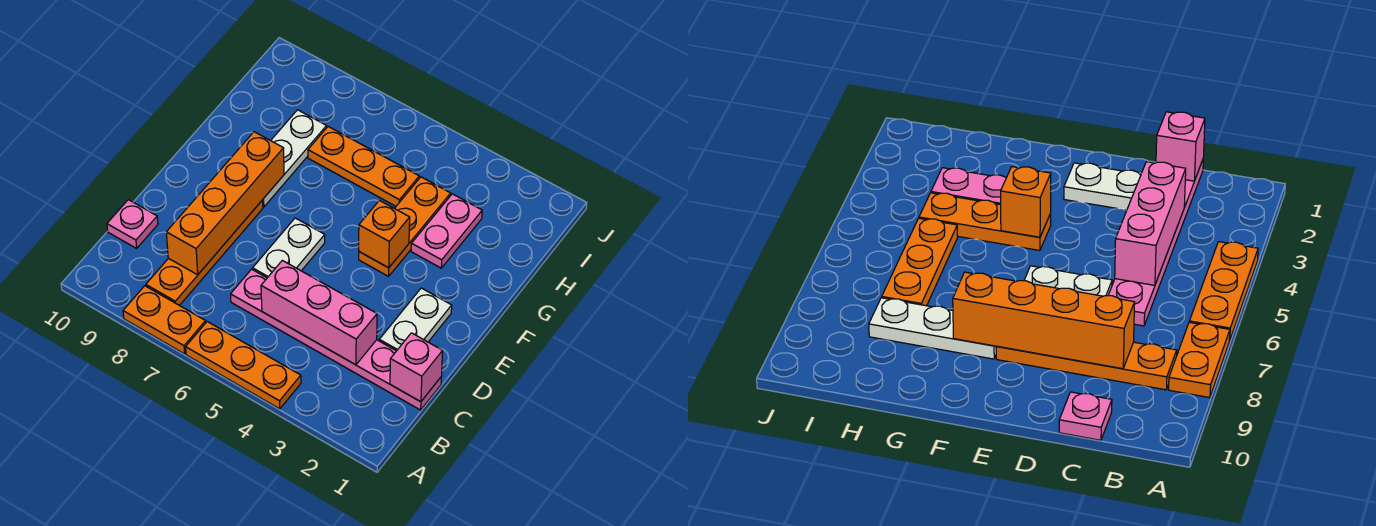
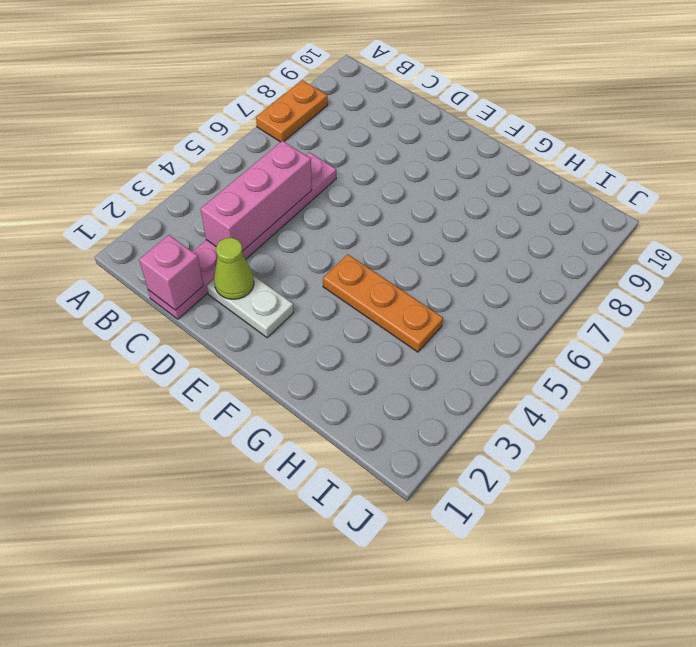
lime 1x1 cone [214,238,254,299] -> none
none -> orange 1x3 plate [186,322,301,409]
none -> orange 1x4 plate [146,200,263,306]
none -> pink 1x1 plate [107,200,158,248]

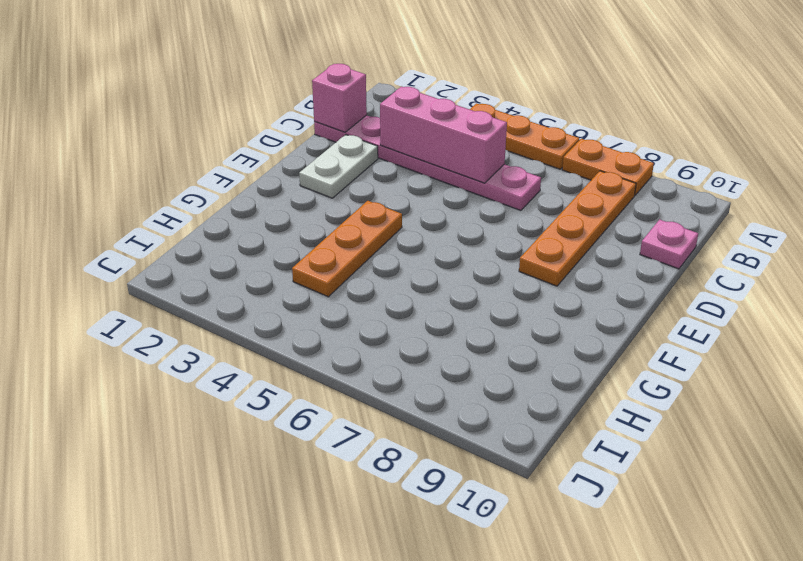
none -> white 1x2 plate [253,218,325,278]
none -> white 1x3 plate [263,110,327,207]
none -> pink 1x2 plate [411,194,482,268]

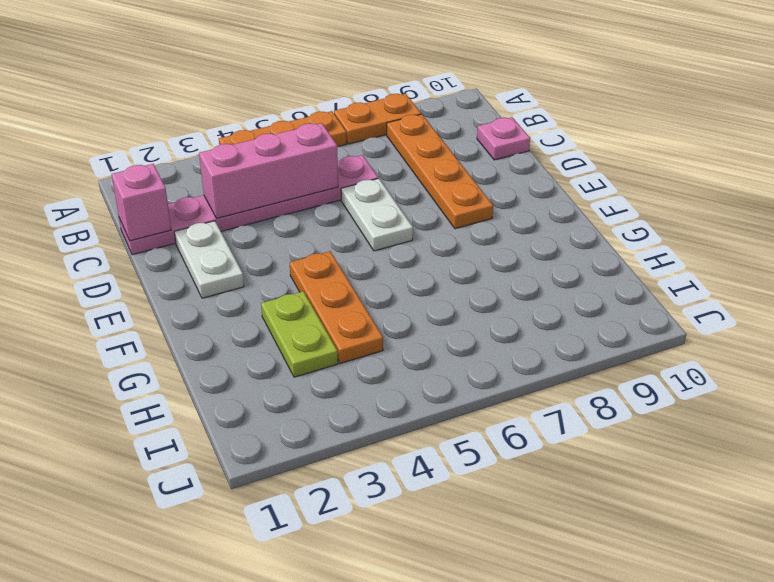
lime 1x2 plate [261,291,338,377] -> pink 1x2 plate [411,194,482,268]
none -> white 1x3 plate [263,110,327,207]
none -> orange 1x3 plate [308,127,419,206]
none -> orange 1x4 brick [166,132,284,275]

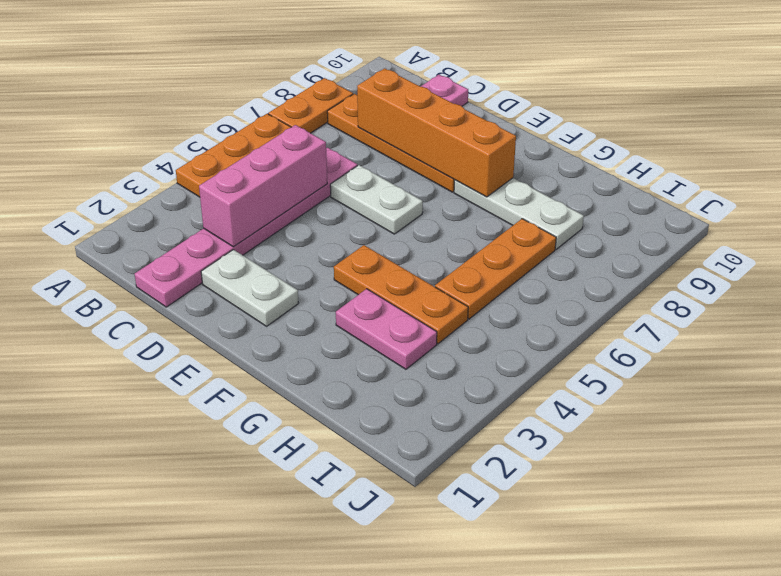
none -> pink 1x1 brick [390,333,443,402]
none -> orange 1x1 brick [359,200,410,268]

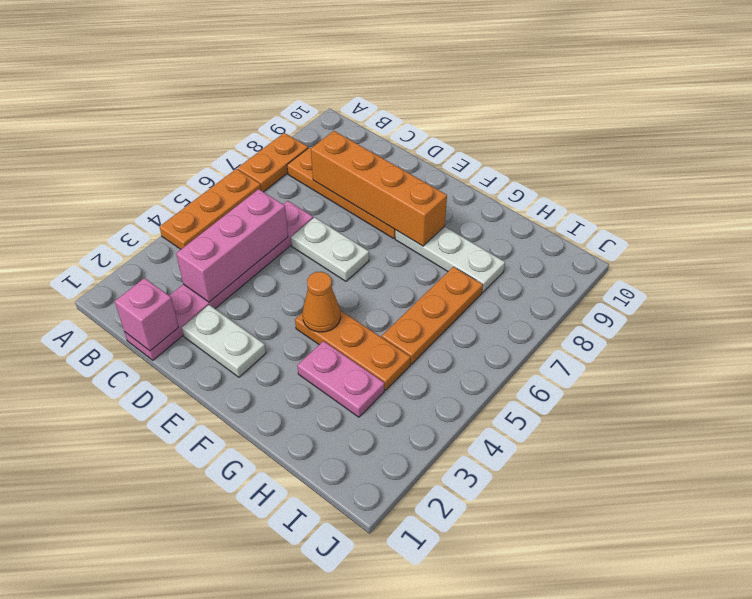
orange 1x1 cone [302,272,341,332] -> orange 1x1 brick [359,200,410,268]
none -> pink 1x1 plate [107,200,158,248]

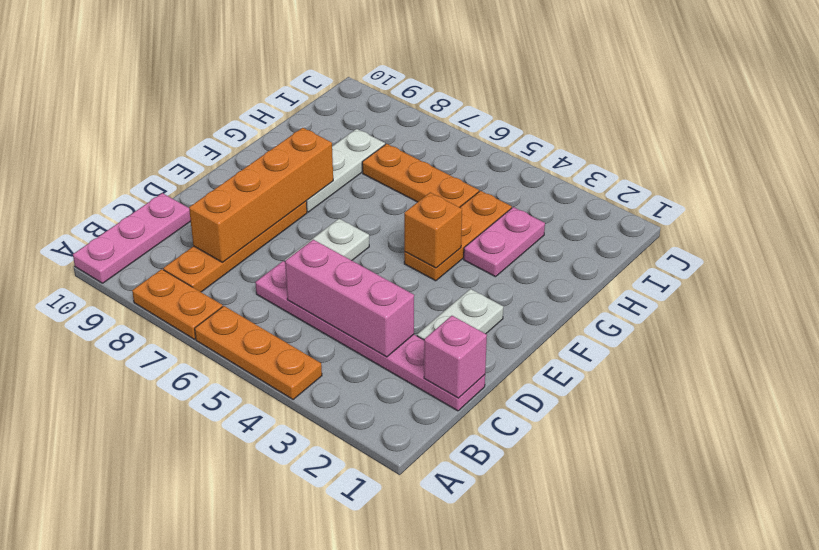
pink 1x3 plate [73,193,191,283] -> pink 1x1 plate [107,200,158,248]

